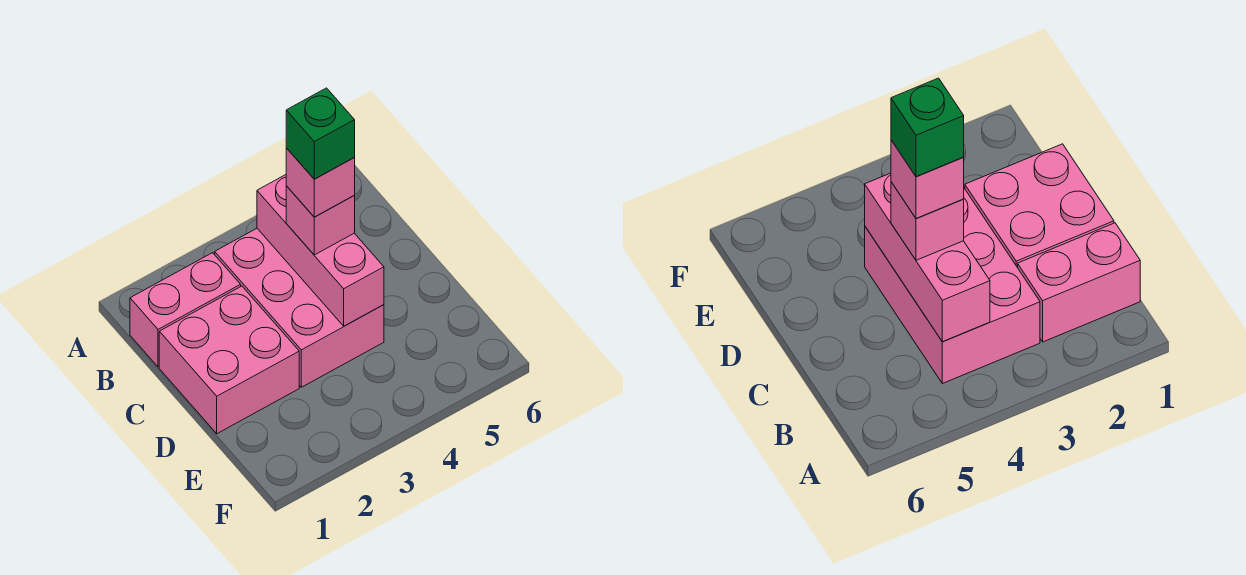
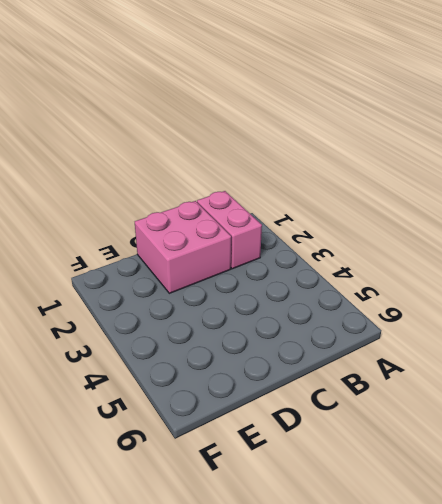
none -> pink 2x3 brick [215,229,384,387]
none -> pink 1x3 brick [257,175,384,326]

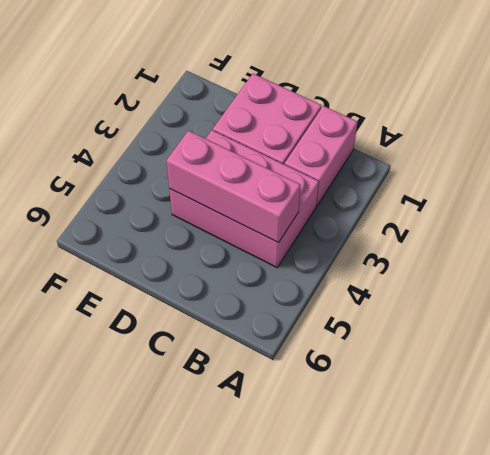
none -> pink 1x1 brick [286,186,355,255]
none -> pink 1x1 brick [286,148,355,217]

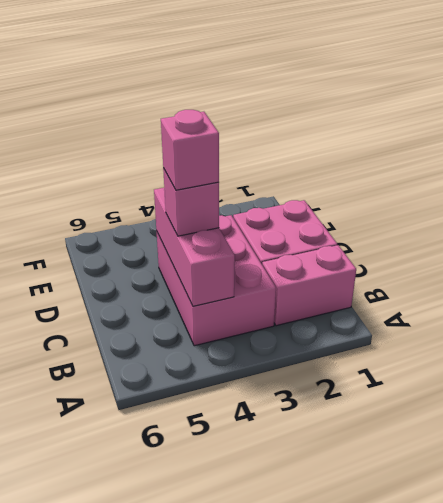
none -> green 1x1 brick [286,88,355,179]

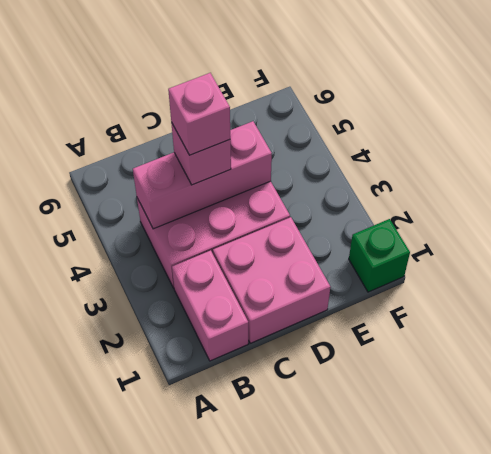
green 1x1 brick [349,219,410,292] -> green 1x1 brick moved to [286,88,355,179]

